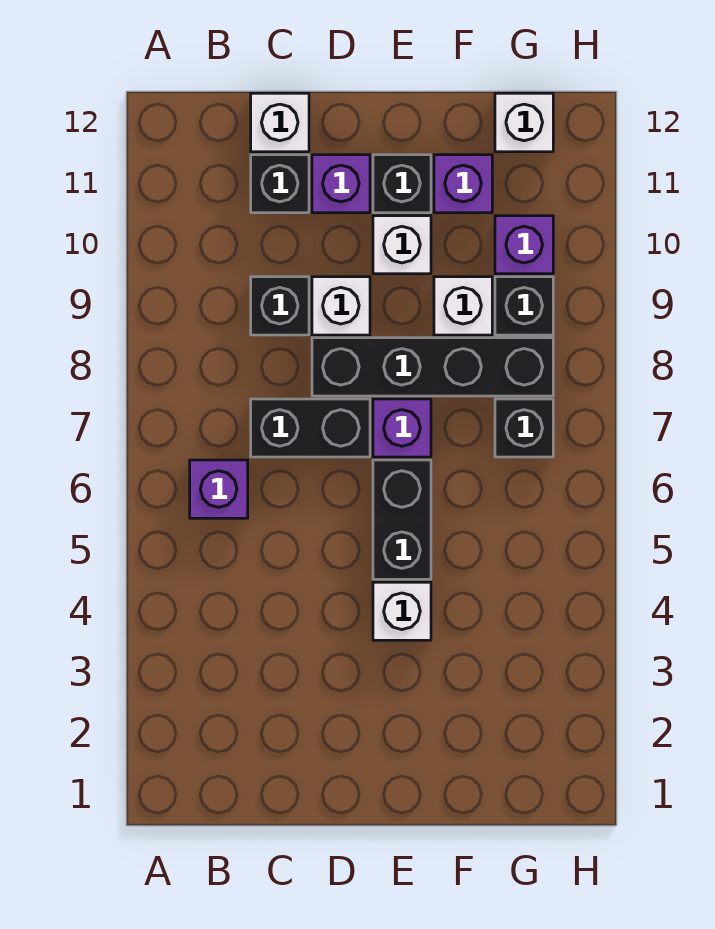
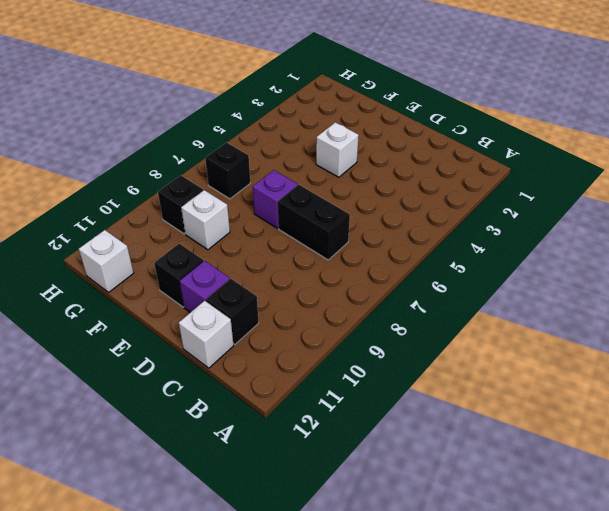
none -> purple 1x1 brick [190,460,248,518]
none -> black 1x1 brick [251,277,309,335]
none -> black 1x4 brick [312,338,553,396]

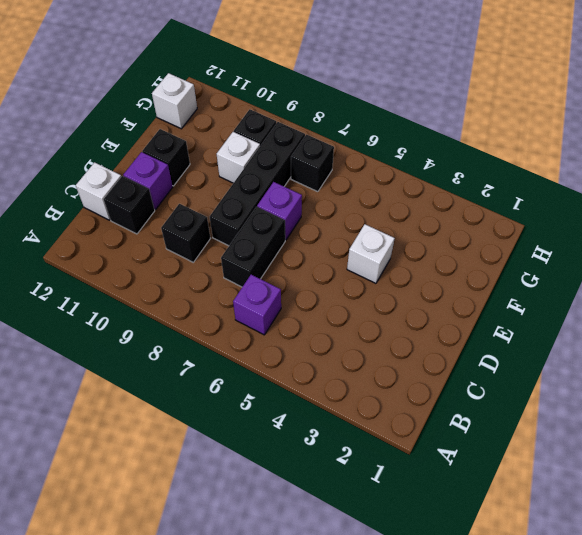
none -> white 1x1 brick [312,277,370,335]
none -> black 1x2 brick [373,460,431,579]
none -> white 1x1 brick [373,216,431,274]

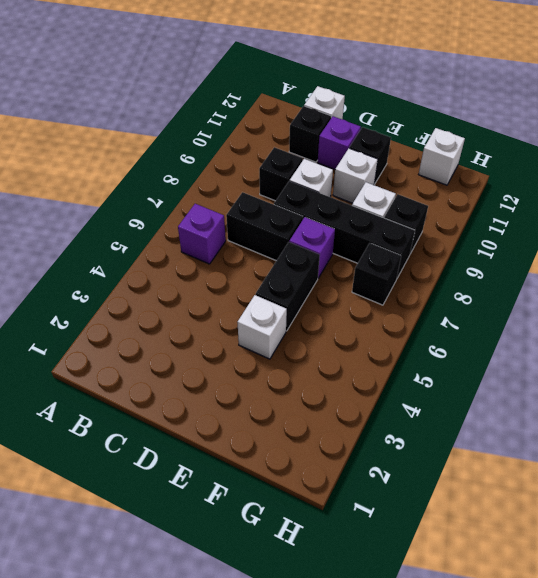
none -> purple 1x1 brick [434,155,492,213]
none -> purple 1x1 brick [495,216,553,274]

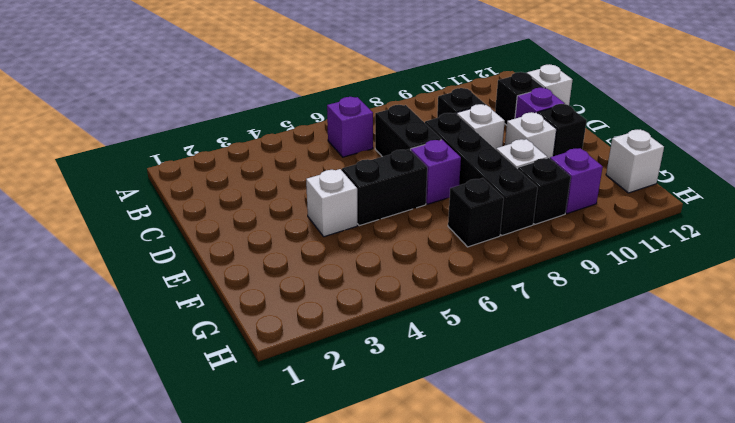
none -> purple 1x1 brick [434,155,492,213]

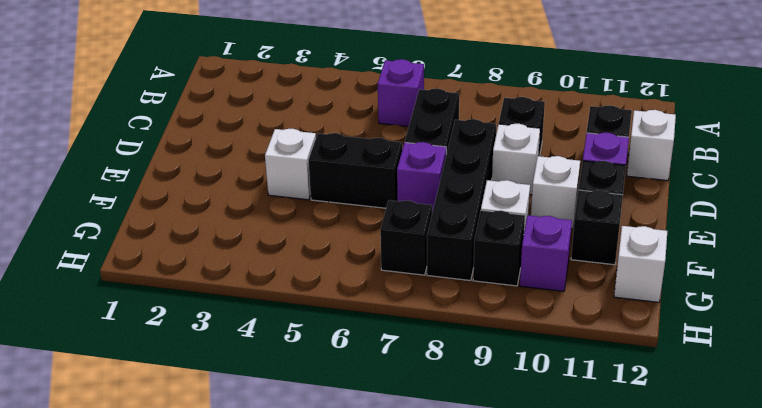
black 1x1 brick [571,190,623,265] -> purple 1x1 brick [434,155,492,213]

